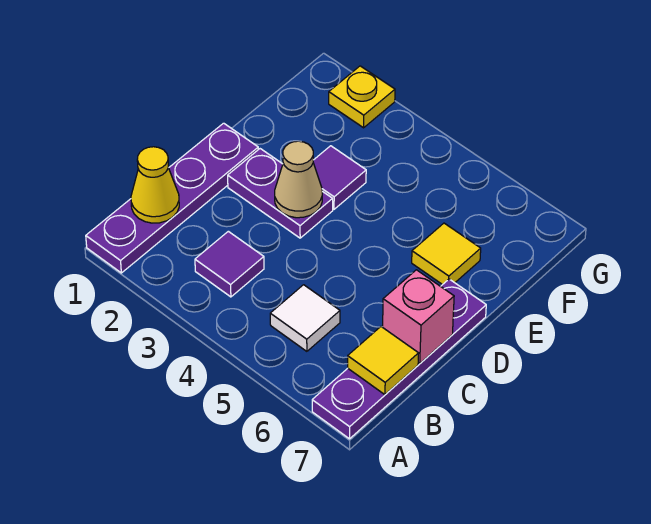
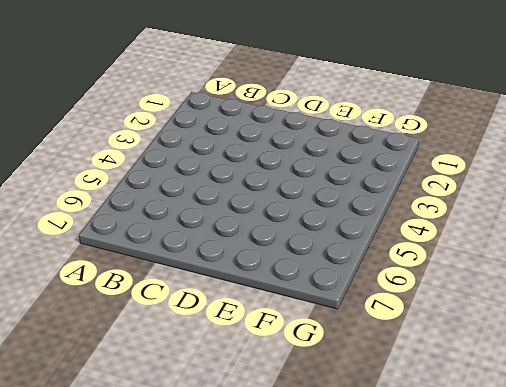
none -> purple 1x4 plate [86,123,258,273]
none -> purple 1x4 plate [312,279,486,439]
none -> purple 1x1 tile [195,231,264,297]

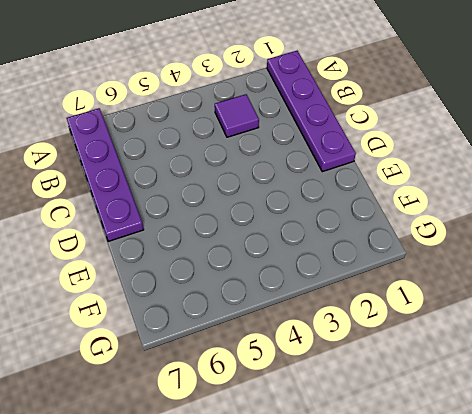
none -> white 1x1 tile [270,285,340,351]
none -> purple 1x2 plate [228,149,333,238]
none -> purple 1x1 tile [313,146,366,209]

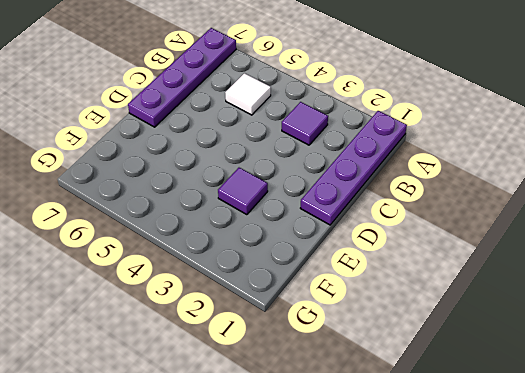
none -> purple 1x2 plate [228,149,333,238]
none -> yellow 1x1 tile [412,223,481,285]
none -> yellow 1x1 plate [329,66,395,128]

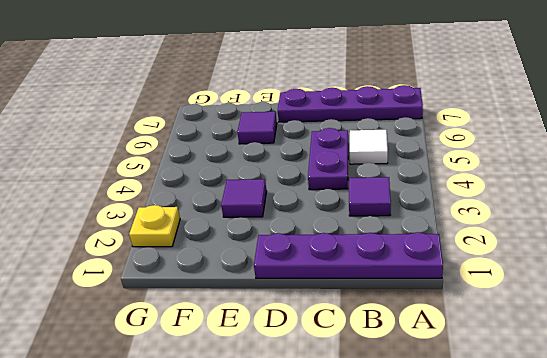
purple 1x2 plate [308,128,348,190] -> purple 1x2 plate moved to [228,149,333,238]
purple 1x1 tile [237,112,277,144] -> yellow 1x1 tile [412,223,481,285]
none -> yellow 1x1 cone [131,147,179,223]
none -> yellow 1x1 tile [348,327,419,395]
none -> pink 1x1 brick [383,270,454,363]

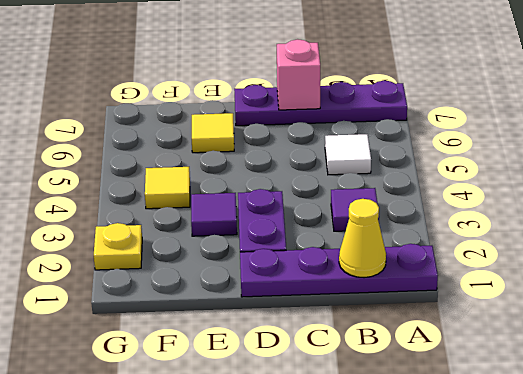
yellow 1x1 tile [145,167,190,209] -> yellow 1x1 tile moved to [348,327,419,395]
none -> tan 1x1 cone [275,141,322,218]

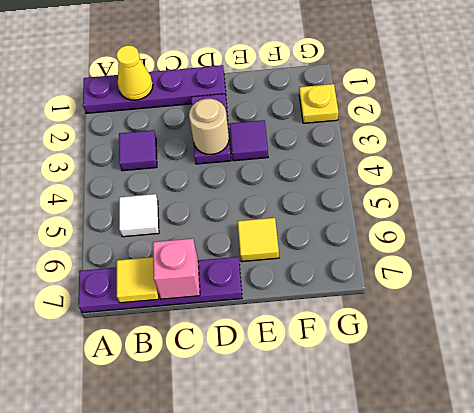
tan 1x1 round brick [189,99,229,154] -> tan 1x1 cone [275,141,322,218]

